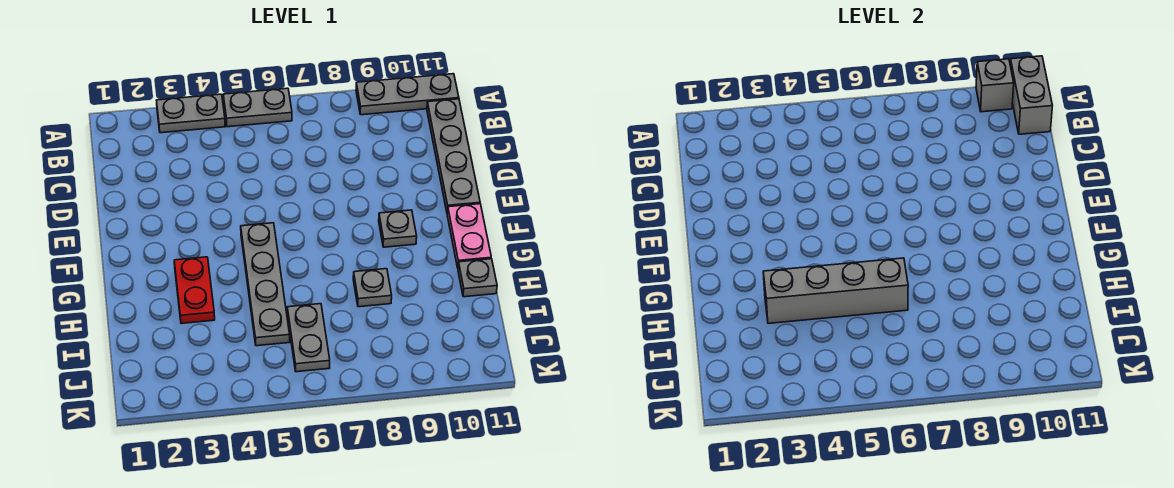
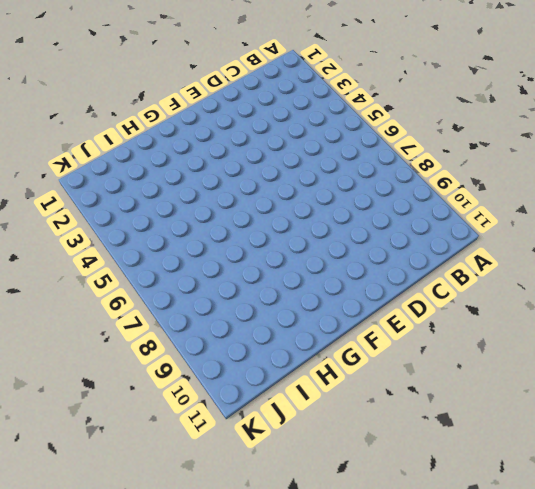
none -> grey 1x2 plate [156,94,225,133]
none -> grey 1x2 plate [223,88,292,127]
none -> grey 1x3 plate [356,74,459,115]

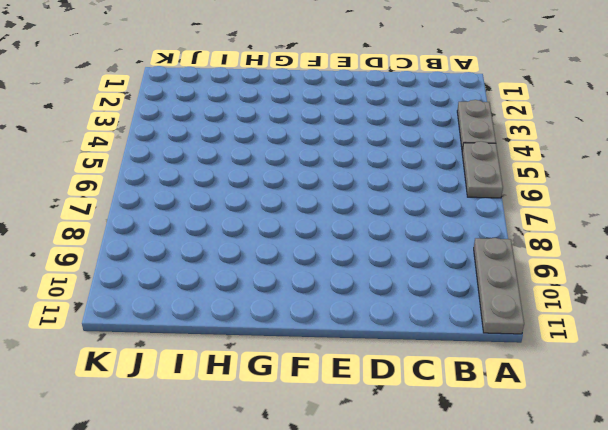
none -> grey 1x4 plate [427,99,480,212]
none -> grey 1x4 plate [241,223,290,346]
none -> grey 1x1 plate [379,210,417,247]

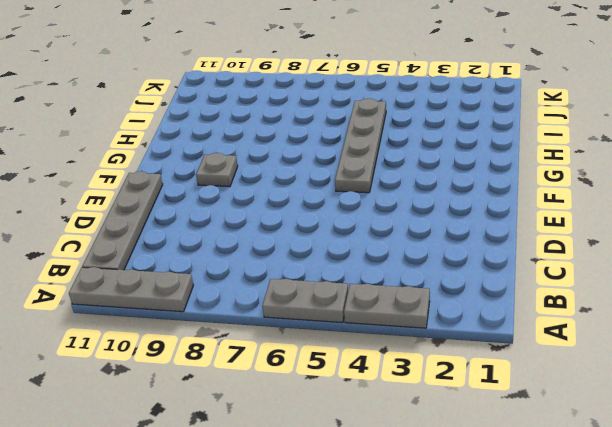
none -> pink 1x2 plate [447,204,491,268]
none -> red 1x2 plate [174,257,215,323]
none -> grey 1x1 plate [353,269,392,307]

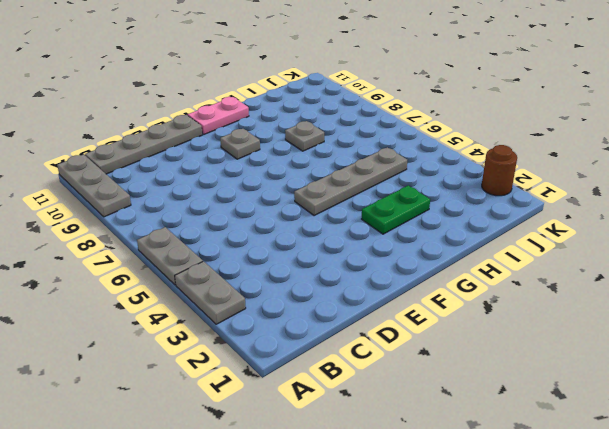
green 1x2 plate [362,185,430,234] -> red 1x2 plate [174,257,215,323]
brown 1x1 round brick [482,145,517,196] -> none
none -> grey 1x1 plate [458,259,497,297]
none -> grey 1x2 plate [287,304,330,372]
none -> grey 1x1 brick [976,59,1014,112]

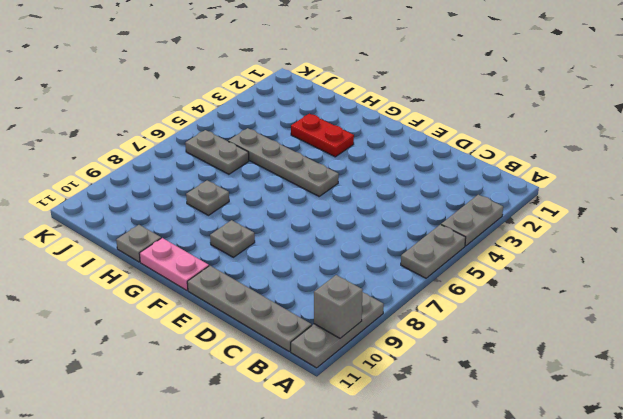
none -> grey 1x2 brick [1010,56,1052,134]
none -> grey 1x4 brick [763,258,908,323]

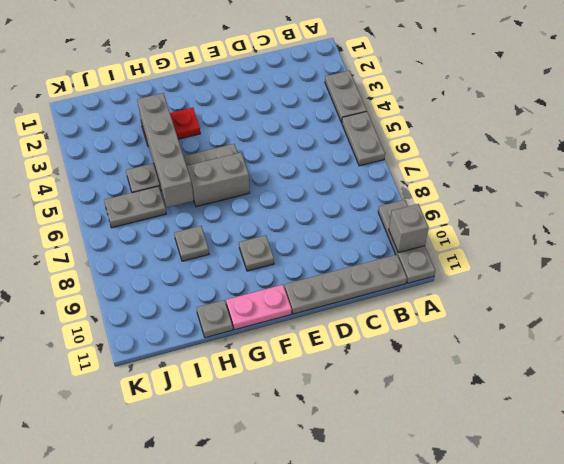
grey 1x2 brick [187,153,250,207] -> grey 1x2 brick moved to [1010,56,1052,134]

